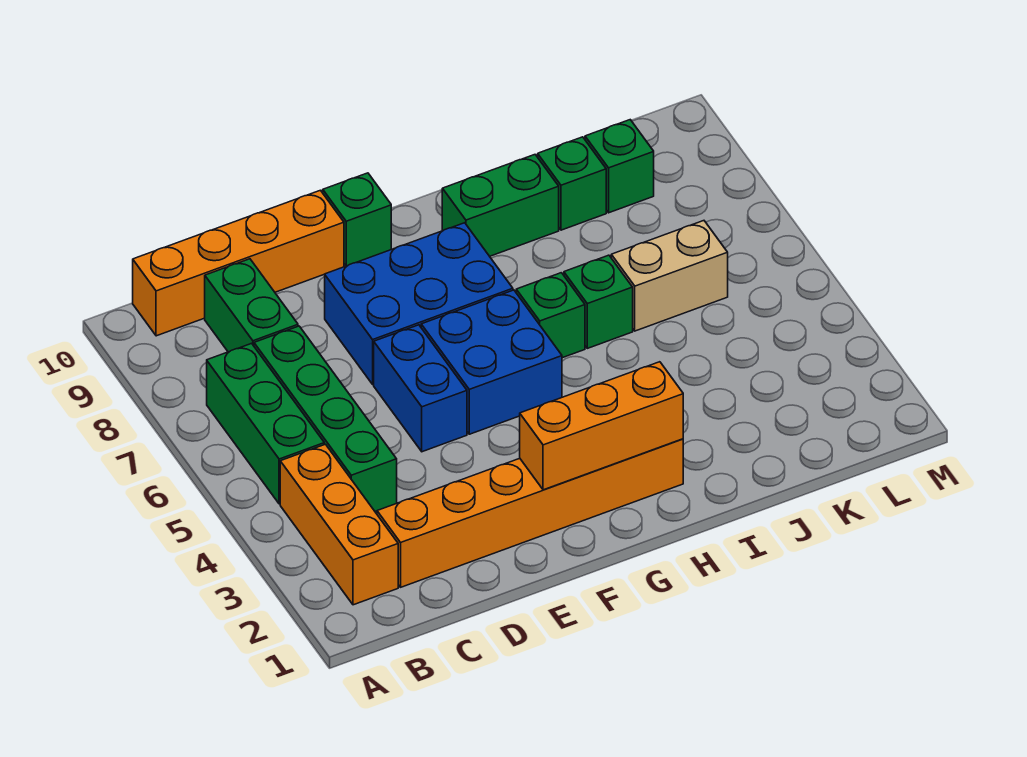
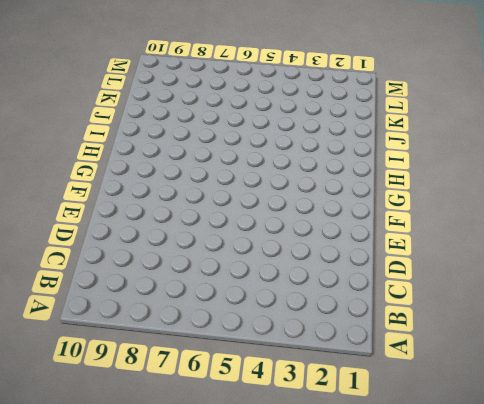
none -> orange 1x3 brick [280,444,398,605]
none -> green 1x3 brick [207,343,324,504]
none -> orange 1x4 brick [133,190,344,336]

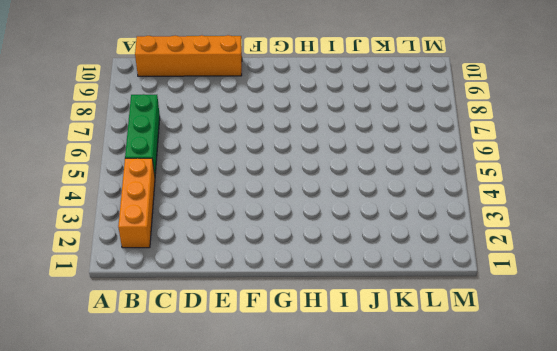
none -> orange 1x6 brick [377,439,683,587]
none -> green 1x4 brick [254,326,397,511]
none -> green 1x2 brick [205,259,298,352]

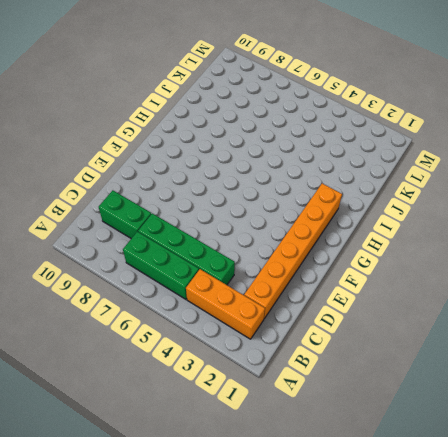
none -> orange 1x4 brick [133,190,344,336]
none -> blue 1x2 brick [374,325,467,452]
none -> blue 2x3 brick [325,223,513,384]

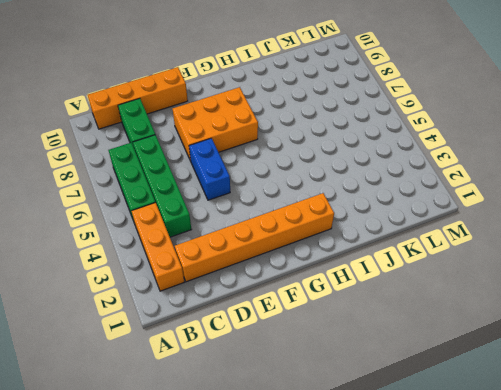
orange 2x3 brick [173,87,258,161] -> blue 2x3 brick [325,223,513,384]
none -> blue 2x2 brick [421,290,562,434]
none -> green 1x1 brick [323,173,391,266]
none -> green 1x1 brick [516,273,585,358]

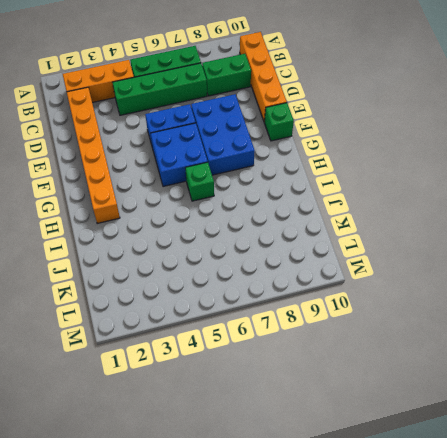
none -> green 1x2 brick [442,155,559,256]
none -> green 1x1 brick [564,255,633,348]
none -> tan 1x2 brick [611,221,728,331]

